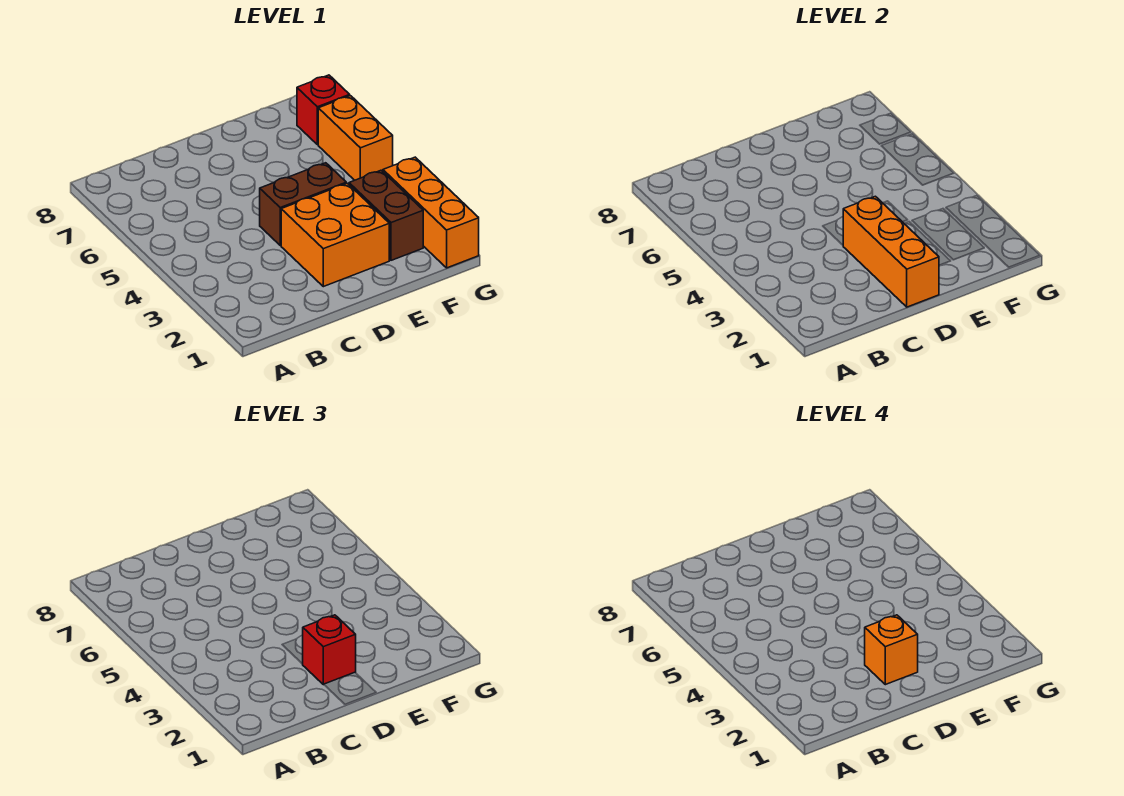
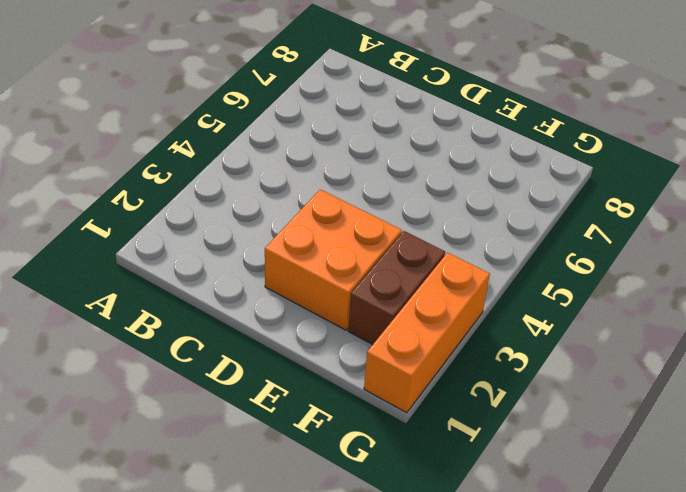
none -> brown 1x2 brick [260,163,346,245]
none -> orange 1x2 brick [318,96,393,180]

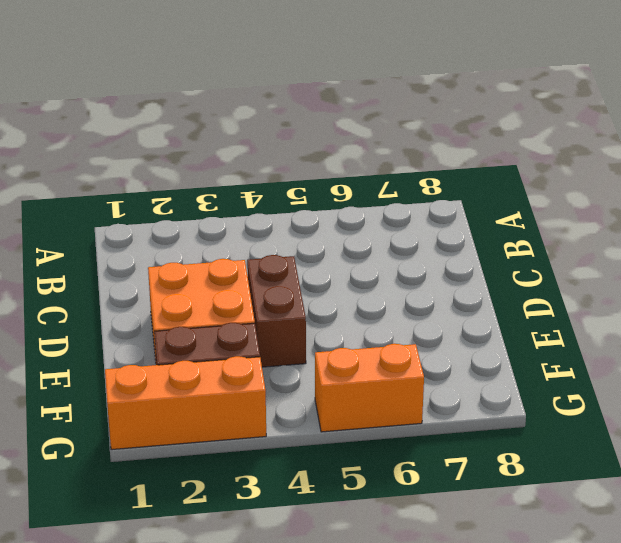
none -> red 1x1 brick [297,75,350,145]
none -> orange 1x3 brick [843,196,939,307]

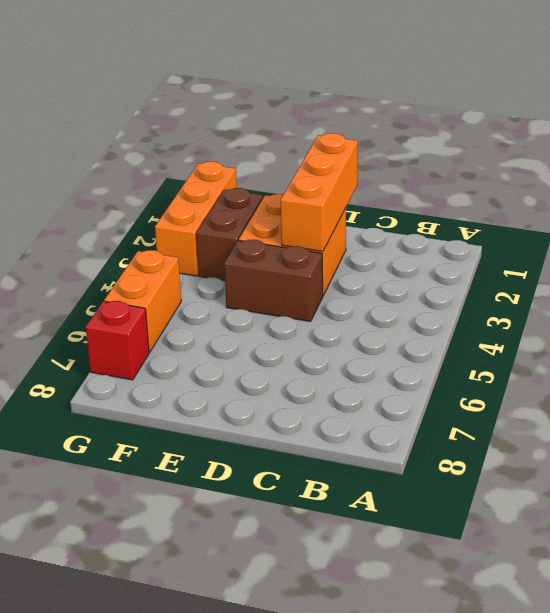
none -> red 1x1 brick [303,615,356,685]
none -> orange 1x1 brick [865,615,918,685]

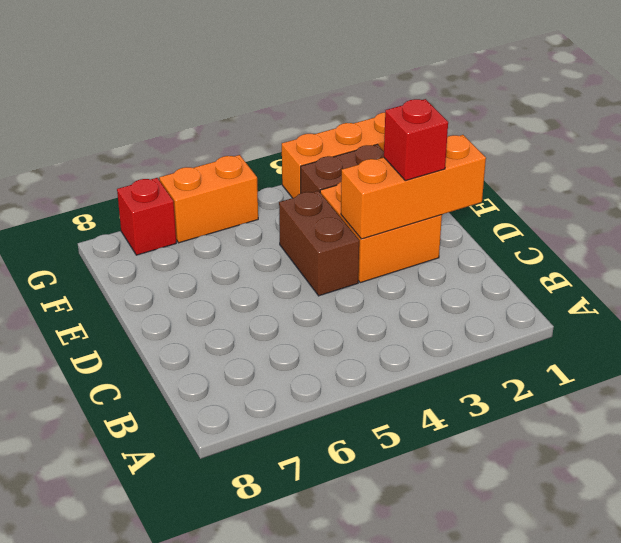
none -> orange 1x1 brick [865,615,918,685]

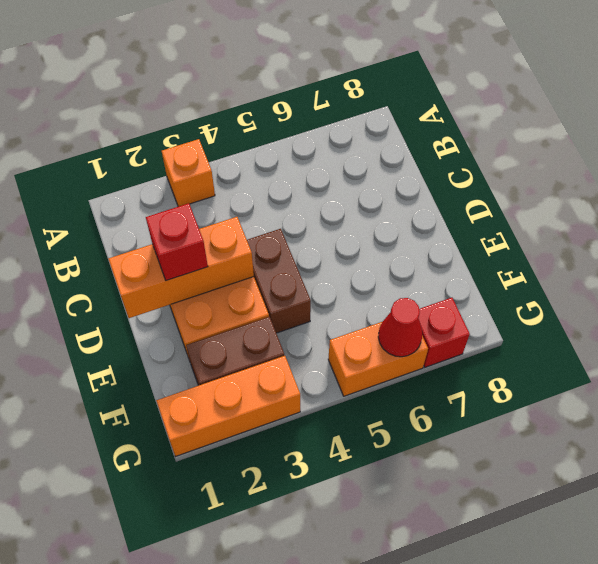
orange 1x1 brick [162,139,215,206] -> orange 1x1 brick moved to [865,615,918,685]
red 1x1 cone [378,298,422,357] -> none

